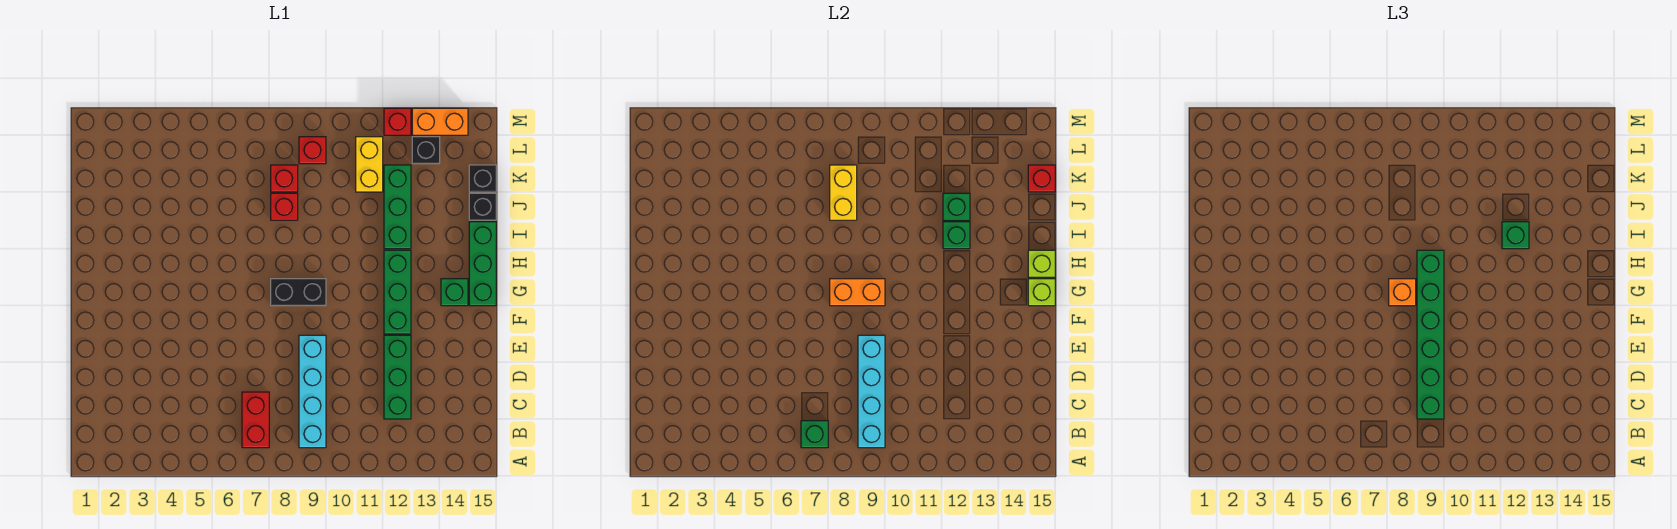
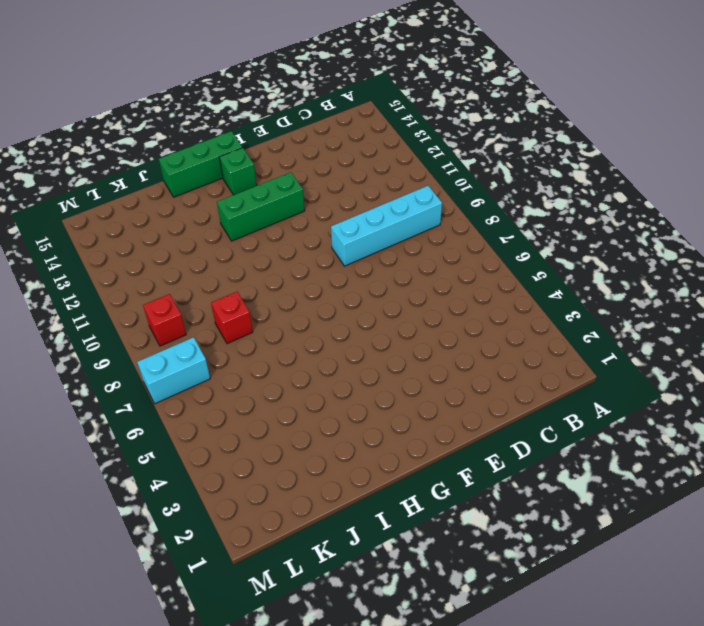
cyan 1x2 brick [137,337,210,404] -> none
none -> red 1x2 brick [242,392,269,448]
none -> green 1x3 brick [384,335,411,419]
none -> black 1x2 brick [271,279,326,306]

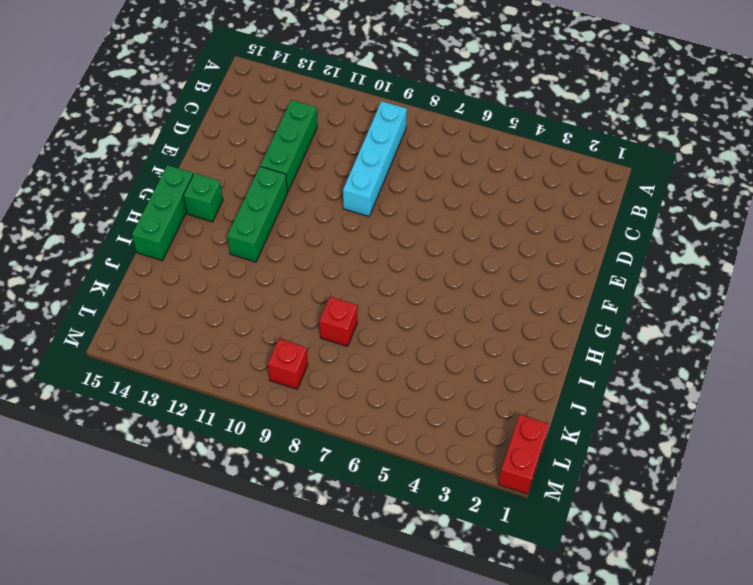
red 1x2 brick [498,415,549,494] -> red 1x2 brick moved to [242,392,269,448]
none -> black 1x2 brick [271,279,326,306]
none -> green 1x3 brick [384,165,411,249]
none -> black 1x1 brick [469,193,496,220]

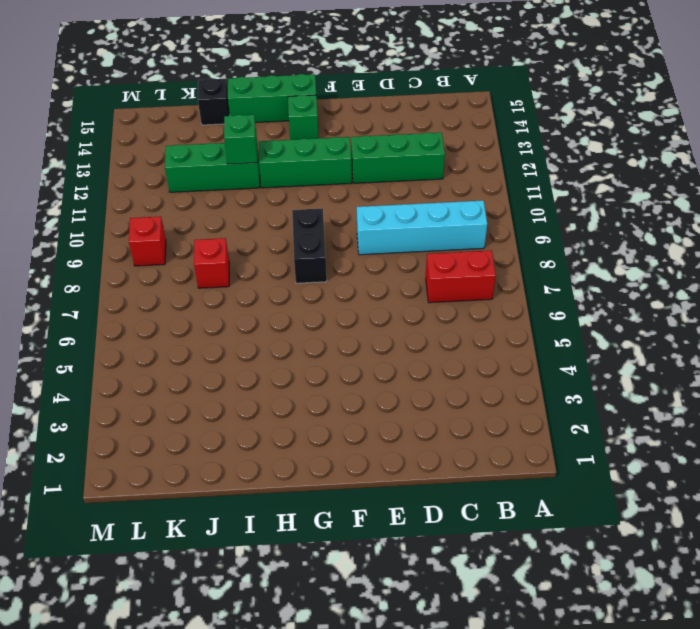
none -> red 1x1 brick [271,165,298,192]
none -> yellow 1x2 brick [356,137,383,192]
none -> black 1x1 brick [469,165,496,192]

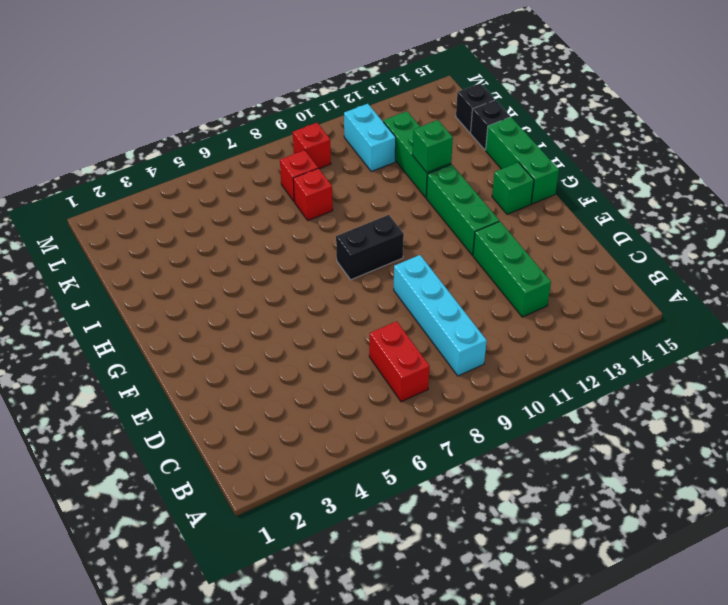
cyan 1x2 brick [344,104,396,171] -> yellow 1x2 brick [356,137,383,192]
none -> black 1x1 brick [412,137,440,164]
none -> red 1x1 brick [384,108,411,135]
none -> orange 1x2 brick [412,108,468,135]

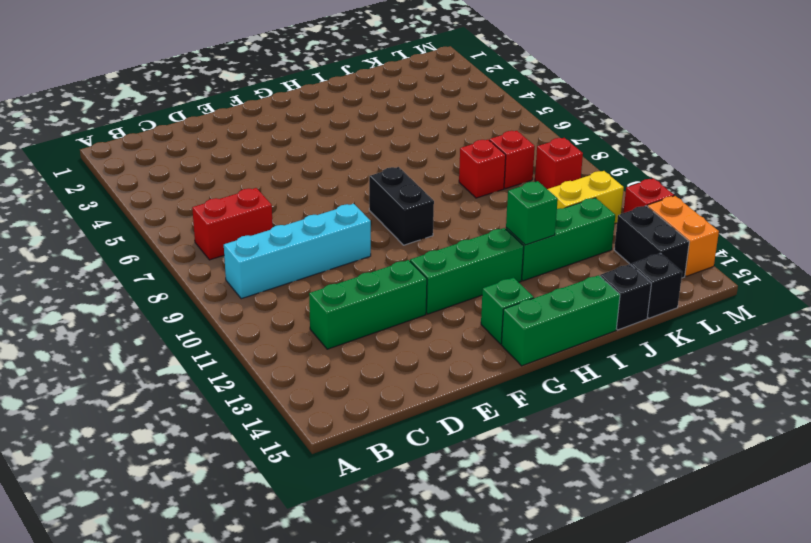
black 1x2 brick [614,206,689,278] -> black 1x1 brick [412,137,440,164]
none -> green 1x1 brick [801,421,828,448]
none -> cyan 1x4 brick [858,335,885,448]
none -> orange 1x2 brick [830,279,885,306]

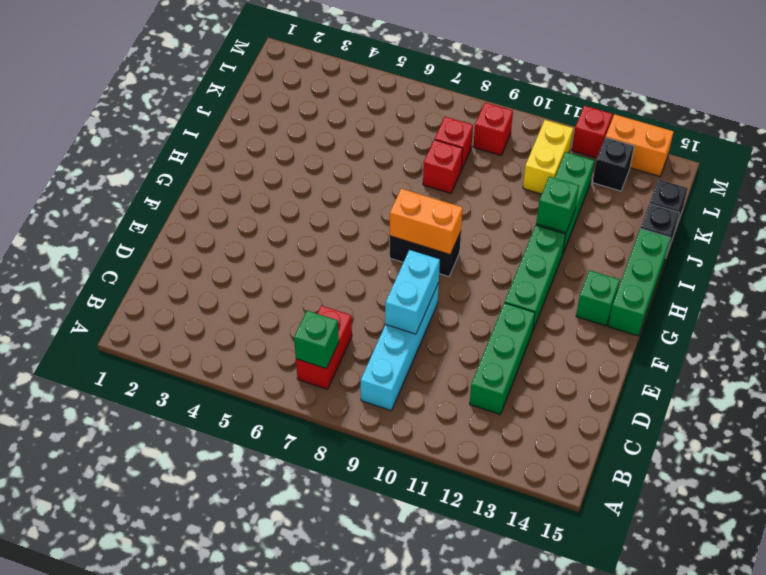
cyan 1x2 brick [385,250,440,334] -> cyan 1x4 brick [858,335,885,448]
none -> lime 1x1 brick [1028,279,1055,306]
none -> lime 1x1 brick [1028,250,1055,277]
none -> yellow 1x2 brick [830,165,857,220]

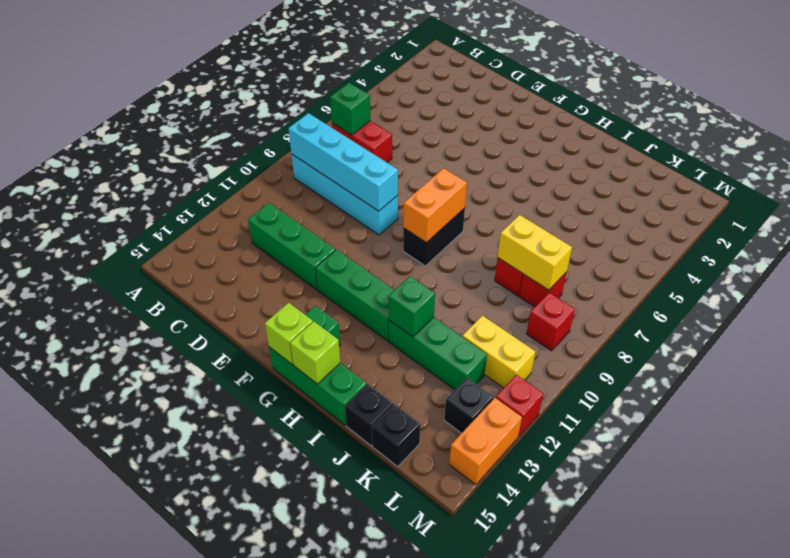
none -> green 1x1 brick [943,193,970,220]
none -> red 1x1 brick [1028,165,1055,192]
none -> green 1x6 brick [1417,250,1444,419]

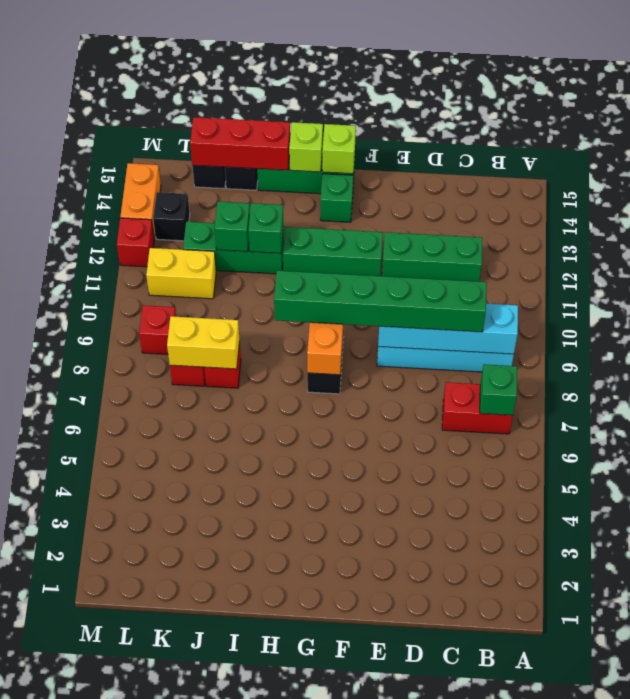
red 1x3 brick [190,117,290,170] -> red 1x1 brick [1028,165,1055,192]
none -> orange 1x1 brick [1389,279,1416,306]
none -> green 1x1 brick [1502,222,1529,249]

